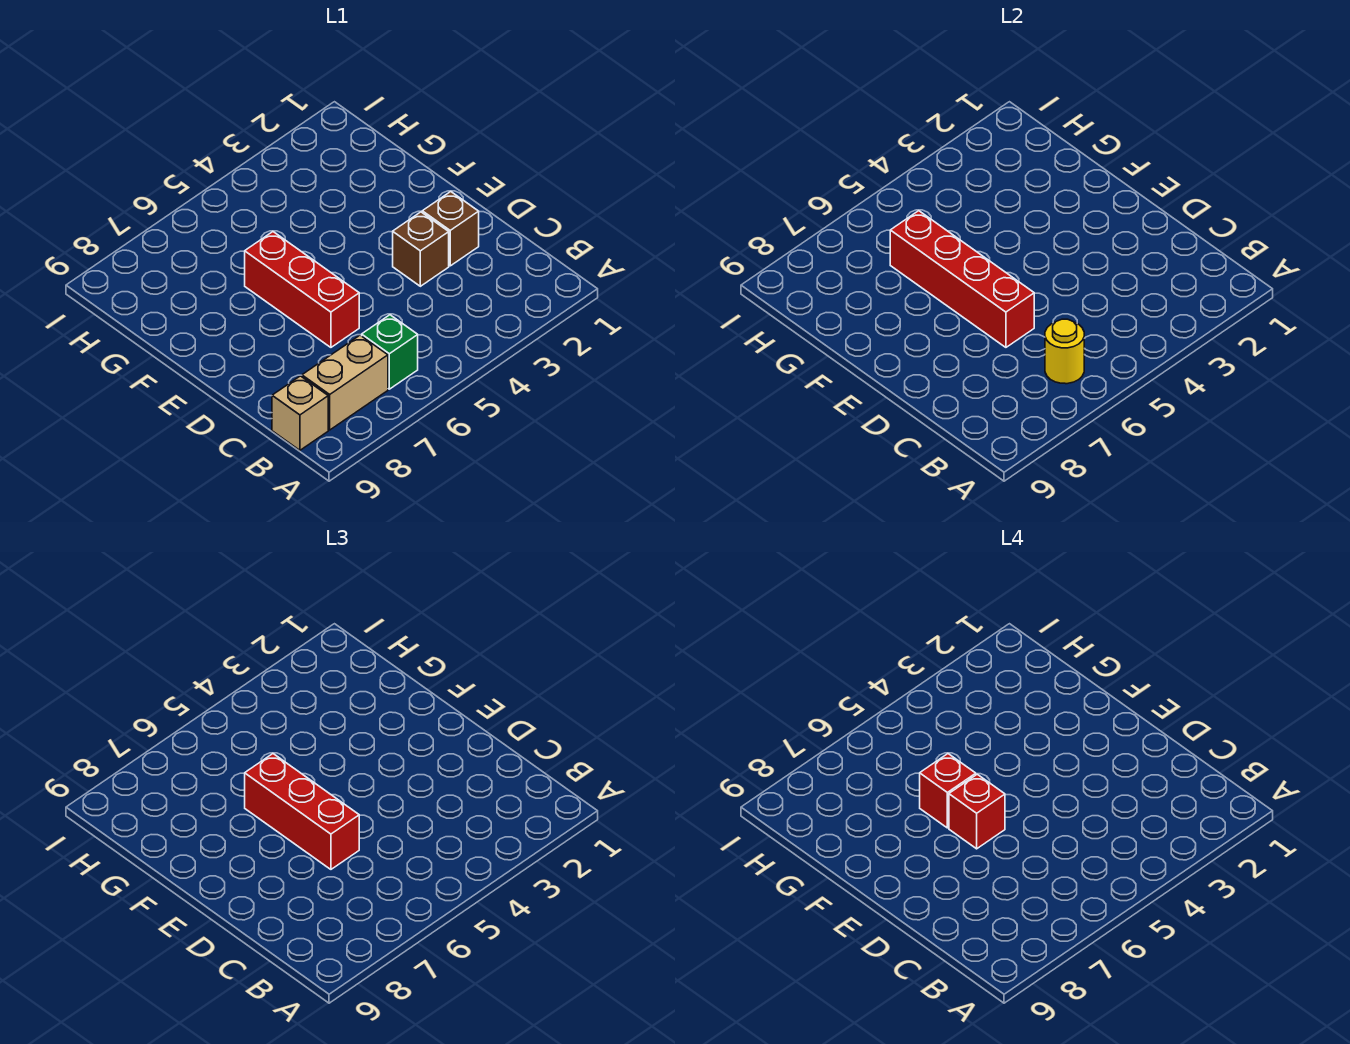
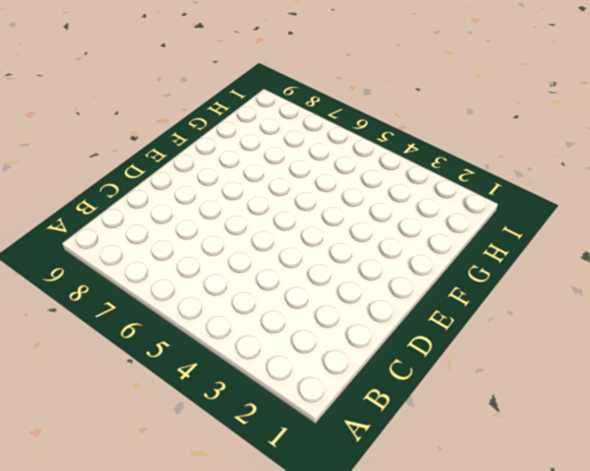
none -> green 1x1 brick [362,315,418,389]
none -> tan 1x2 brick [302,335,388,430]

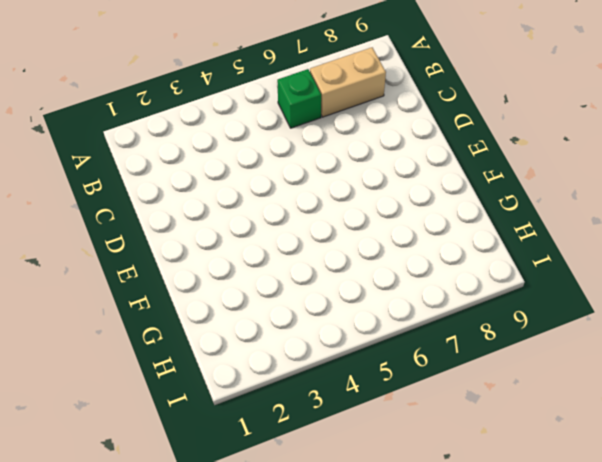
none -> tan 1x1 brick [272,376,328,450]
none -> brown 1x1 brick [422,192,479,266]

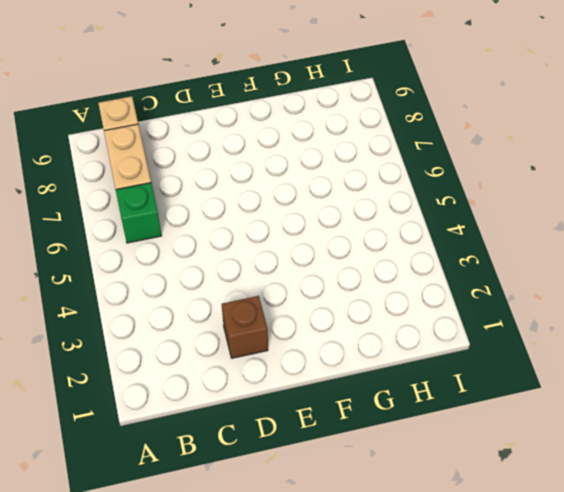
none -> brown 1x1 brick [393,212,449,286]
none -> red 1x3 brick [245,232,359,347]

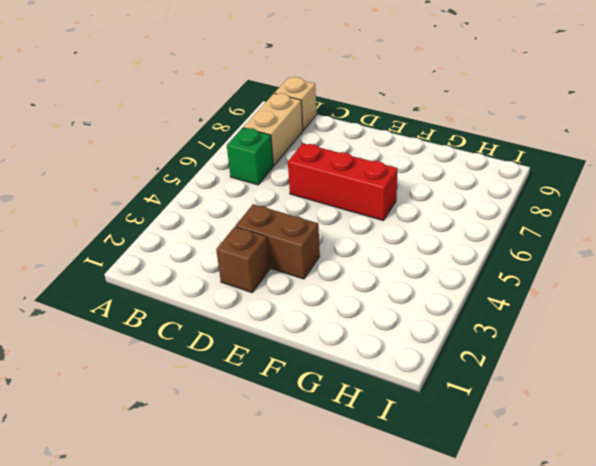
brown 1x2 brick [236,204,320,279] -> brown 1x1 brick [393,212,449,286]
none -> yellow 1x1 round brick [1045,319,1084,384]
none -> red 1x4 brick [890,211,1034,347]

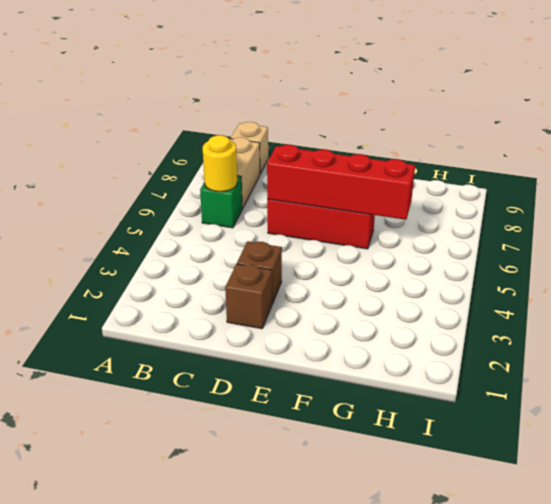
none -> red 1x3 brick [245,754,359,869]
none -> red 1x1 brick [949,774,1005,849]

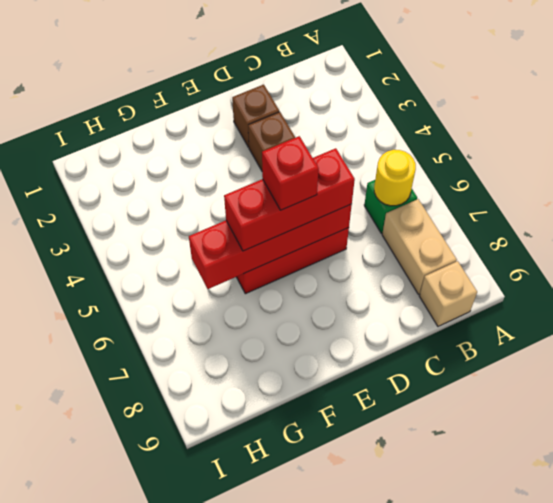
none -> red 1x1 brick [920,754,976,828]

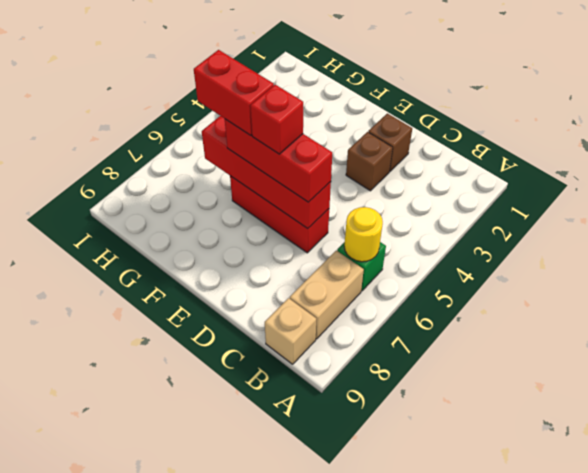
red 1x2 brick [194,50,274,136] -> red 1x1 brick [920,754,976,828]

